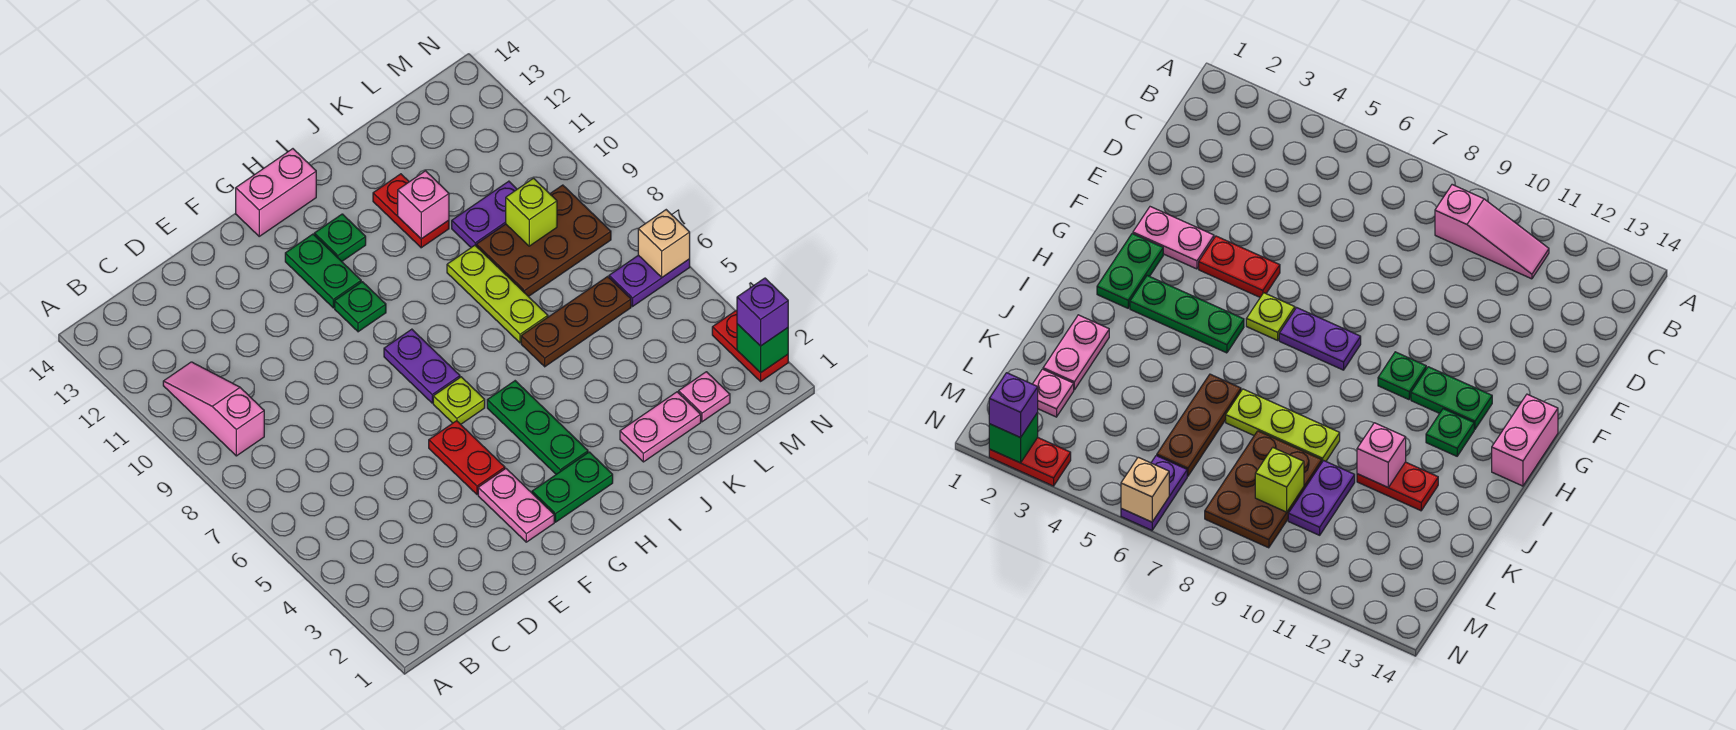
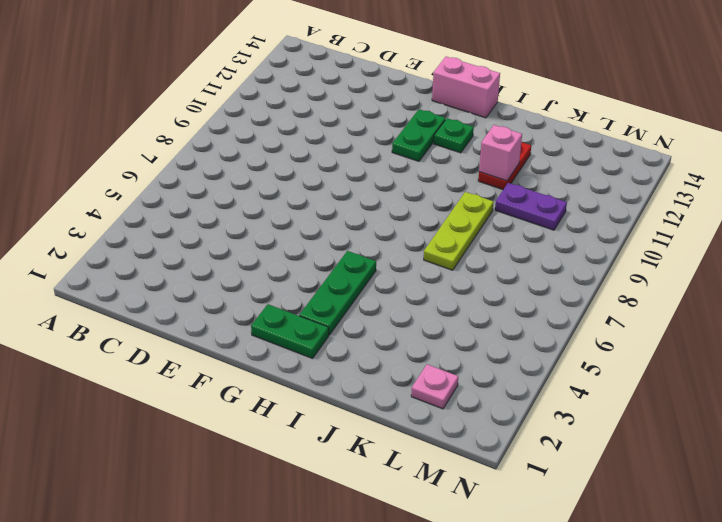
none -> pink 1x3 slope [163,362,264,456]
none -> pink 1x2 plate [478,469,554,542]
none -> red 1x2 plate [429,421,505,495]

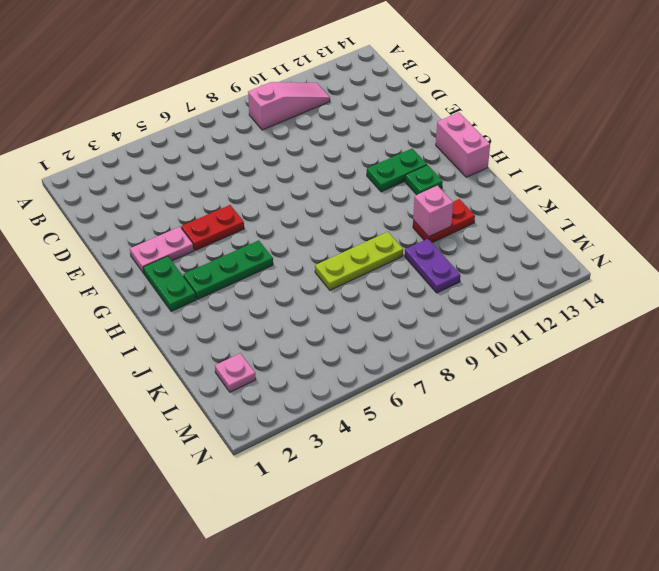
none -> lime 1x1 plate [433,377,485,424]
none -> purple 1x2 plate [384,329,460,403]
none -> green 1x1 plate [335,282,386,332]

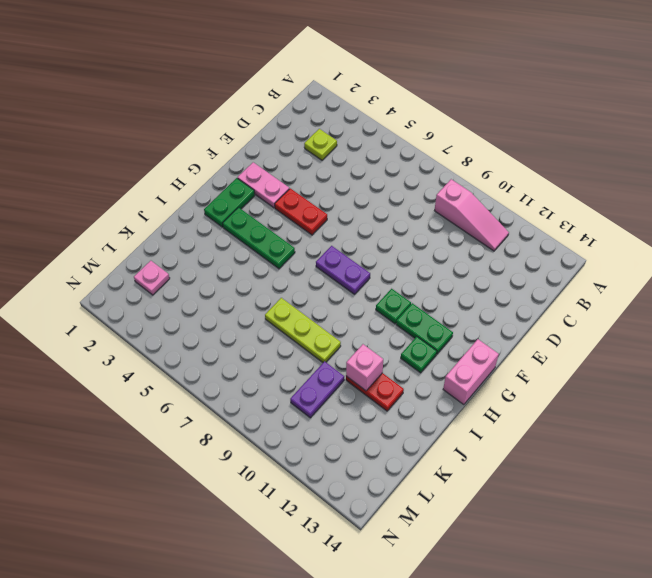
lime 1x1 plate [304,129,337,160] -> lime 1x1 plate moved to [433,377,485,424]
none -> pink 1x2 plate [620,392,701,462]
none -> brown 1x3 plate [521,277,631,367]
none -> brown 2x3 plate [476,185,611,297]

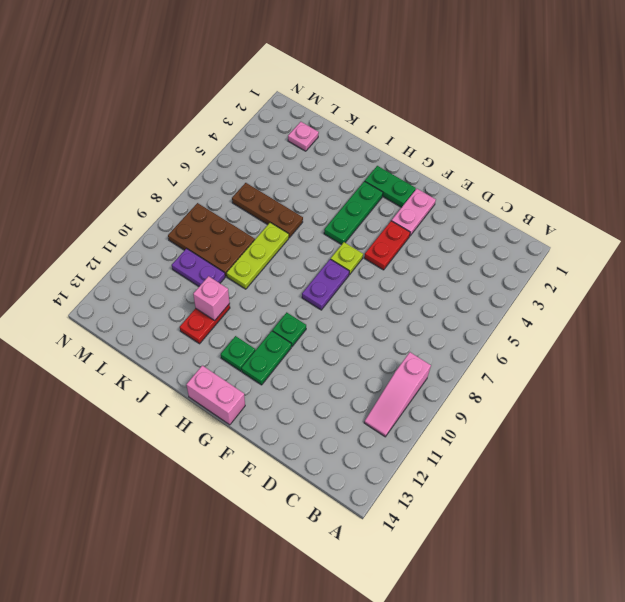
none -> pink 1x2 plate [620,392,701,462]
none -> purple 1x2 plate [609,255,690,306]
none -> red 1x2 plate [712,310,788,381]

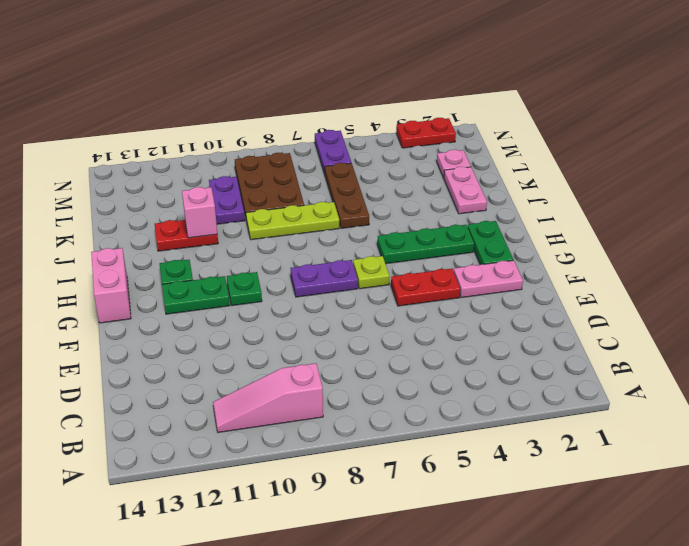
none -> lime 1x1 brick [506,178,557,246]
none -> green 1x1 brick [737,324,788,373]
none -> tan 1x1 brick [638,210,690,277]

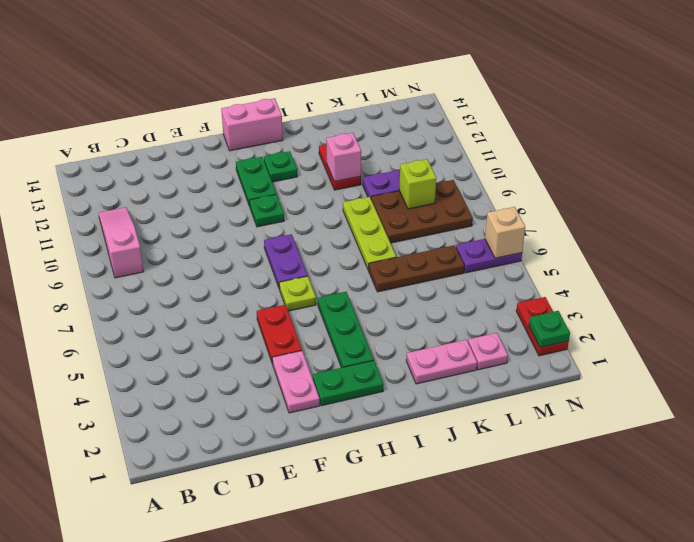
green 1x1 plate [529,311,570,347] -> green 1x1 brick [737,324,788,373]
none -> purple 1x1 brick [737,278,788,346]

